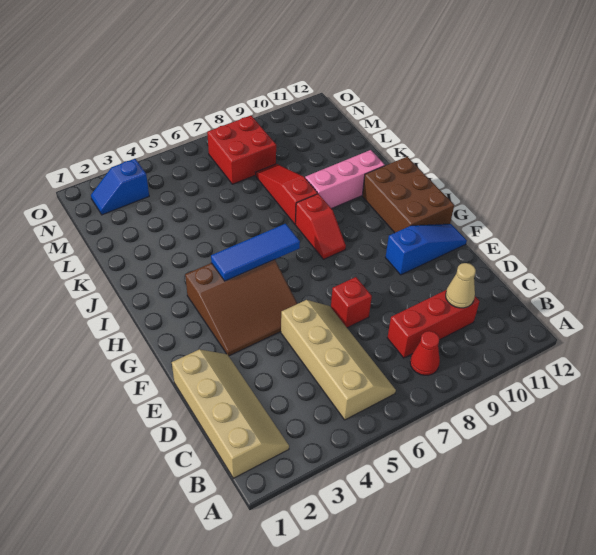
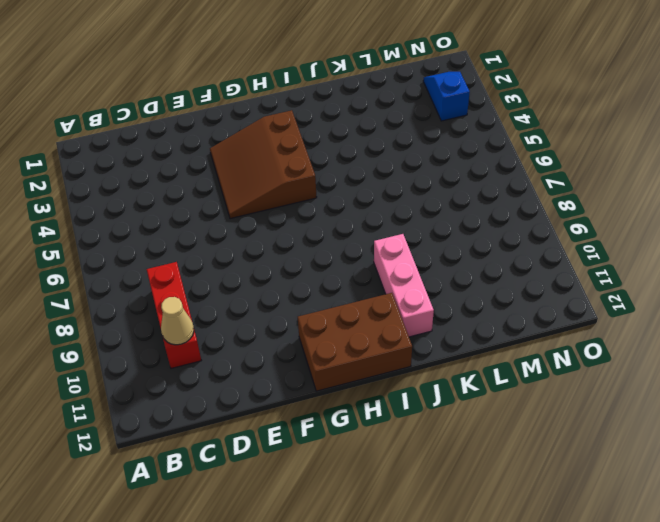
none -> tan 2x4 slope [172,349,289,478]
none -> tan 2x4 slope [281,300,396,420]
none -> red 1x1 cone [410,331,440,375]

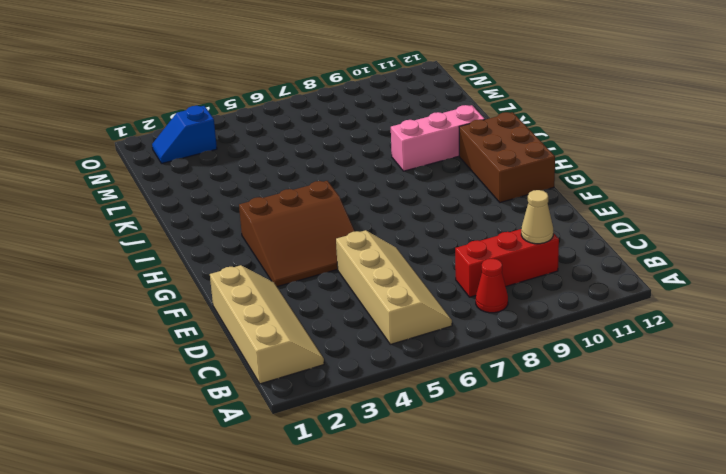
none -> red 1x1 brick [331,277,372,328]
none -> blue 1x3 slope [385,224,467,275]
none -> red 1x2 slope [295,194,346,259]

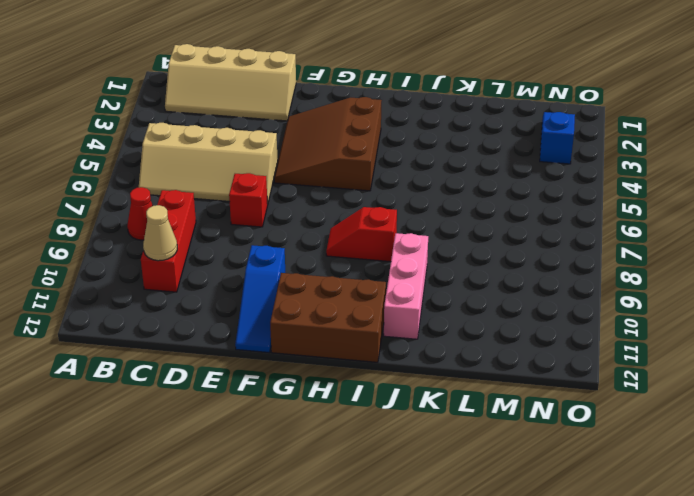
none -> red 1x3 slope [256,164,318,224]
none -> red 2x2 brick [207,116,276,184]
none -> blue 1x3 tile [211,224,300,281]

